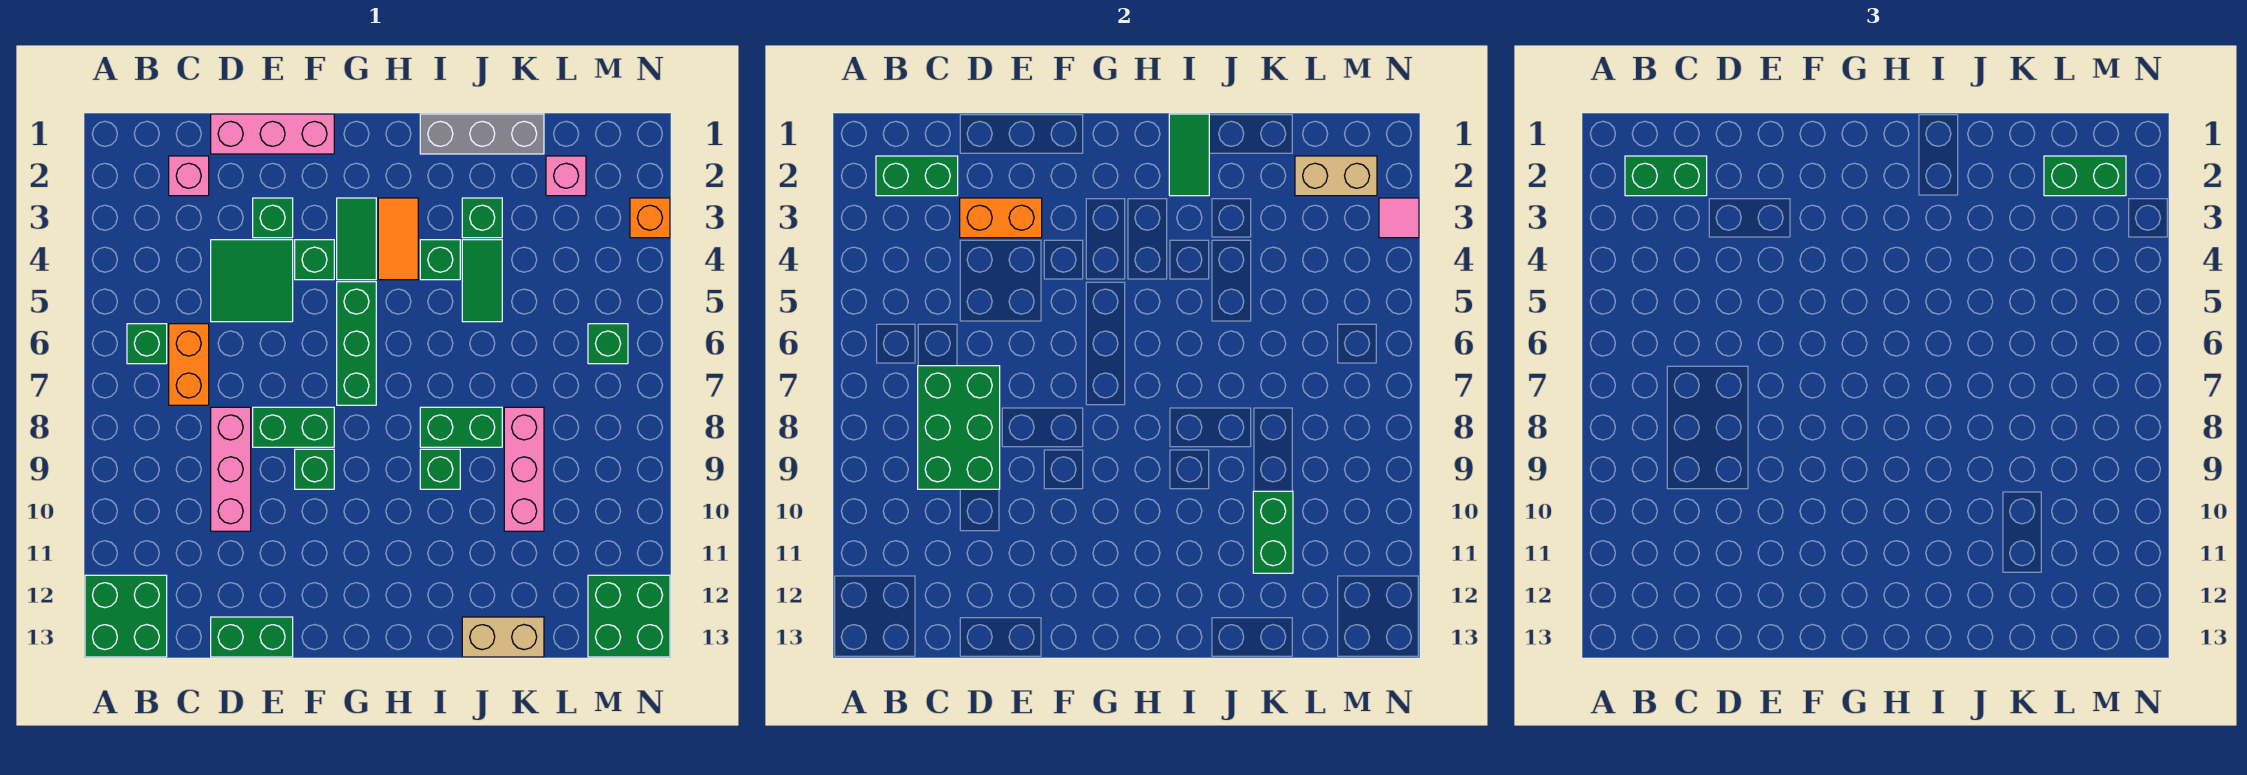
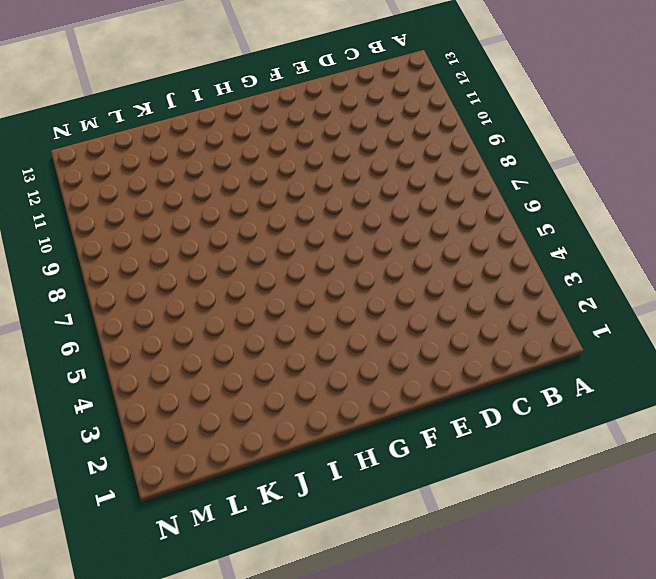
none -> green 2x2 brick [85,575,167,657]
none -> green 1x1 brick [127,324,167,364]
none -> pink 1x1 brick [169,156,209,196]
none -> orange 1x2 brick [169,324,209,405]

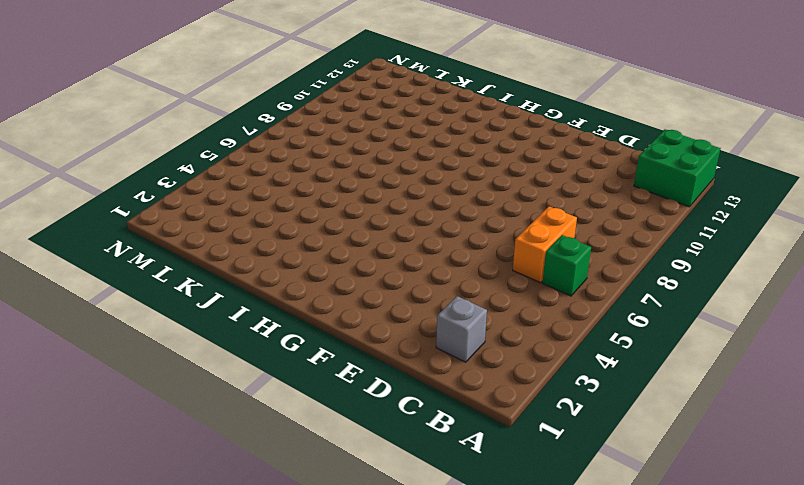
grey 1x1 brick [436,296,487,362] -> pink 1x1 brick [169,156,209,196]
none -> pink 1x3 brick [211,114,334,154]
none -> green 2x2 tile [211,240,293,322]
none -> pink 1x3 brick [211,407,251,531]
none -> green 1x2 brick [211,617,293,657]

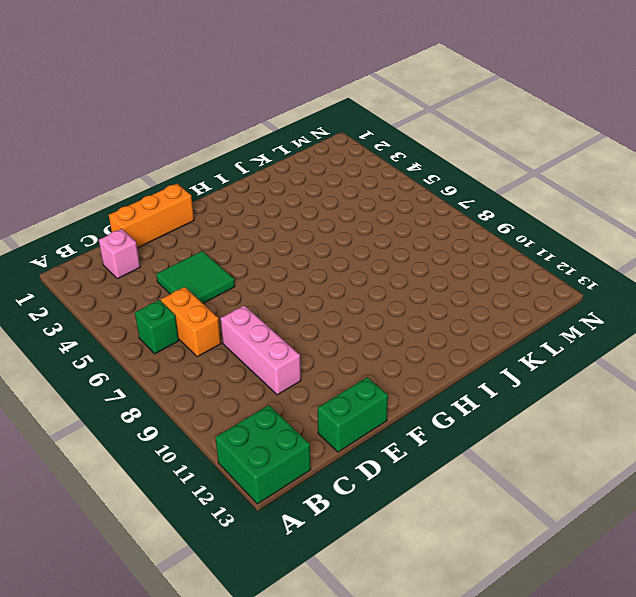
orange 1x3 brick [109,184,194,248] -> pink 1x3 brick [211,114,334,154]
none -> green 1x1 brick [253,198,293,238]
none -> green 1x2 brick [253,407,334,447]
none -> green 1x1 brick [295,240,334,280]
none -> green 1x1 brick [295,449,334,489]

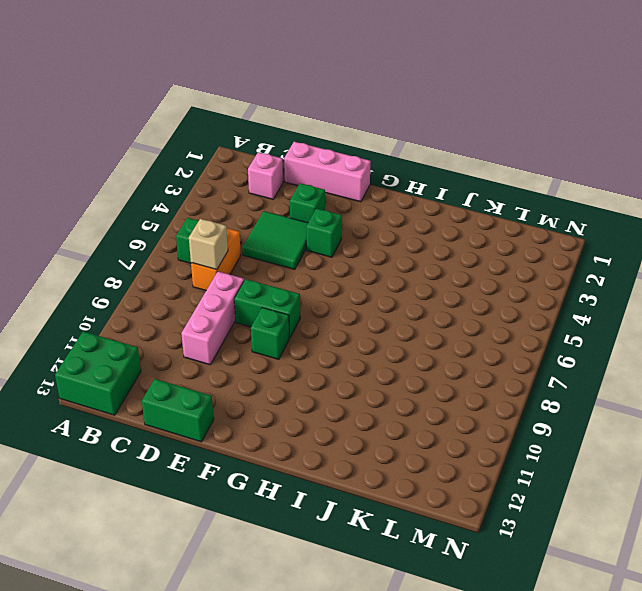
tan 1x1 brick [189,219,228,270] -> green 2x3 brick [918,366,1000,489]
none -> green 1x2 tile [337,198,376,280]
none -> green 1x3 brick [337,282,376,405]
none -> orange 1x2 tile [378,198,418,280]
none -> grey 1x3 brick [420,114,544,154]

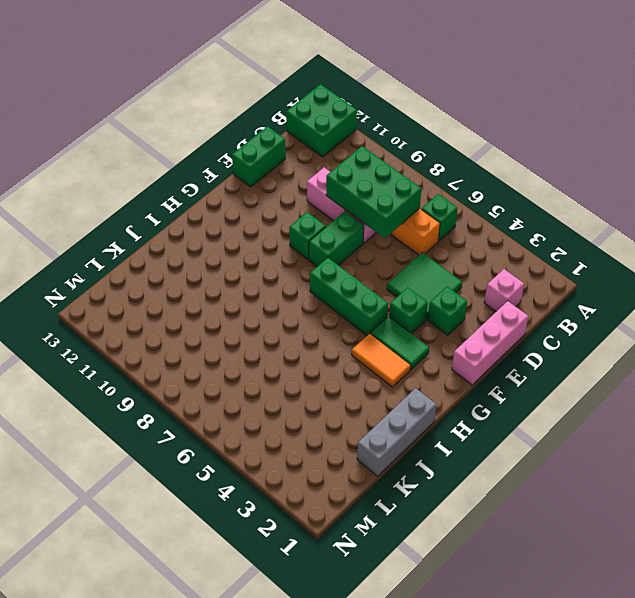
none -> green 1x1 brick [420,240,460,280]
none -> green 1x2 brick [420,407,502,447]
none -> green 1x1 brick [420,449,460,489]
none -> green 1x1 brick [462,198,502,238]

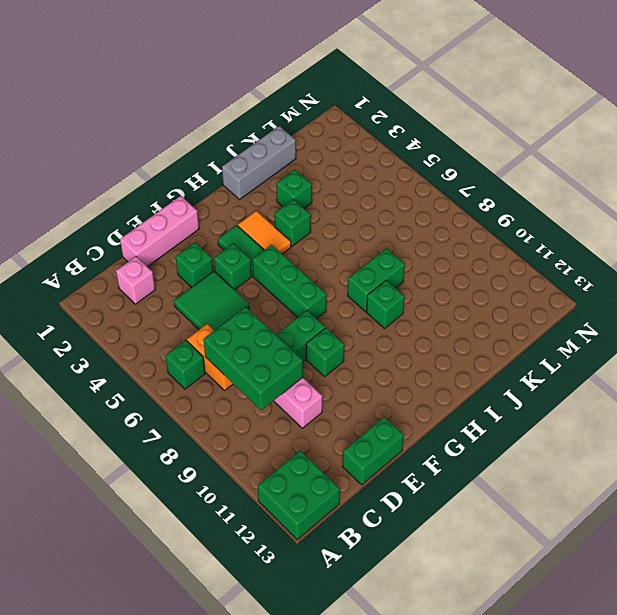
none -> green 1x2 tile [462,240,502,322]
none -> tan 1x2 brick [462,617,544,657]
none -> pink 1x3 brick [504,407,544,531]
none -> pink 1x1 brick [546,156,586,196]

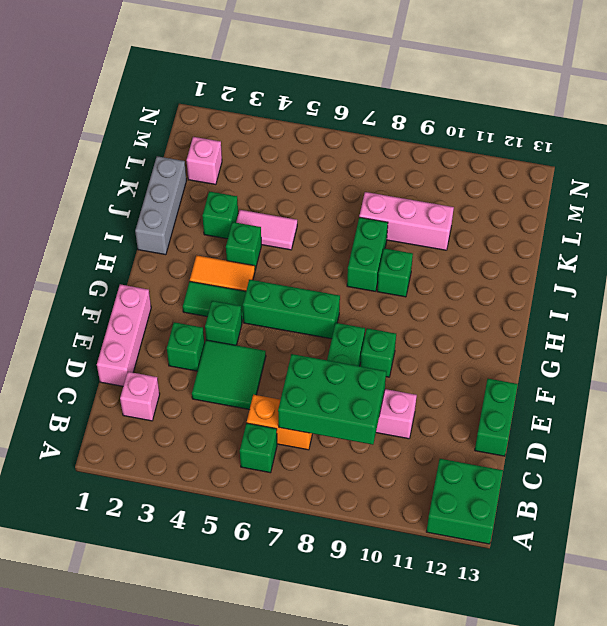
pink 1x2 tile [236,210,297,250] -> green 1x2 tile [462,240,502,322]
none -> tan 1x2 brick [462,617,544,657]
none -> green 1x1 brick [588,324,628,364]
none -> green 2x2 brick [588,575,670,657]
none -> orange 1x1 brick [630,198,670,238]

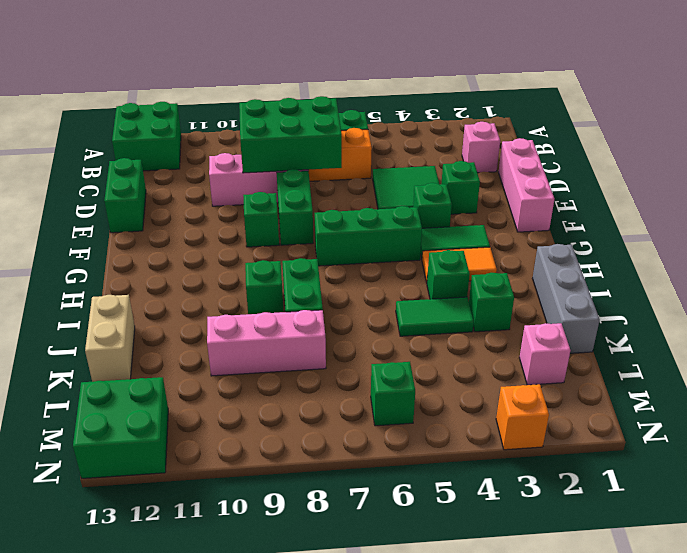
none -> green 1x2 brick [876,156,958,196]
none -> orange 1x2 brick [960,198,1042,238]
none -> green 1x2 tile [1169,114,1209,196]
none -> green 1x2 brick [1253,491,1293,573]

